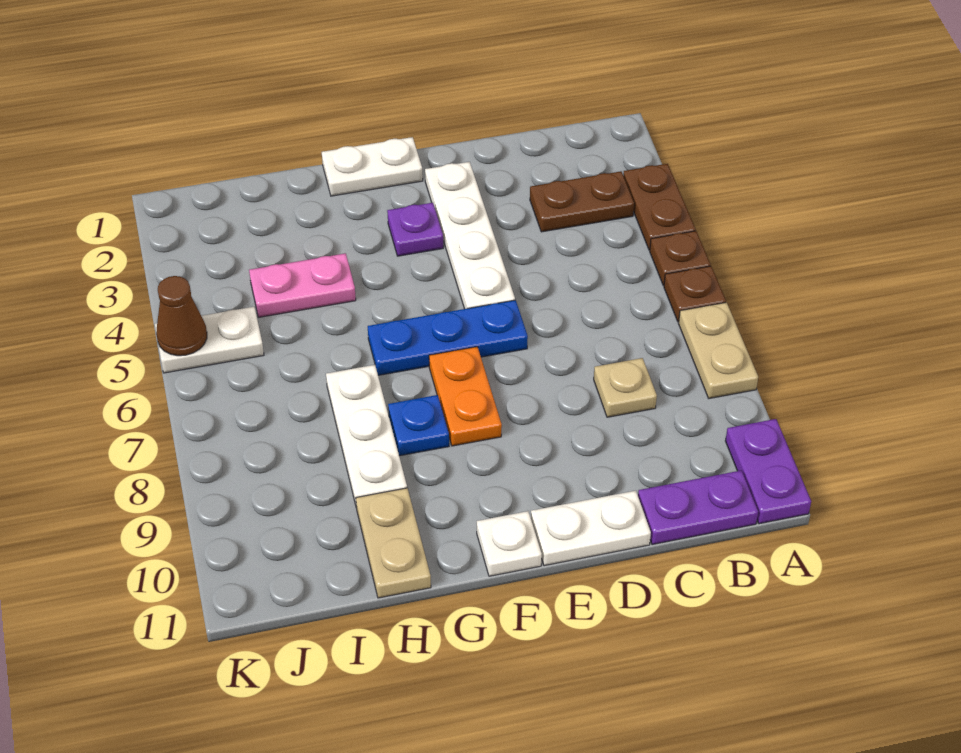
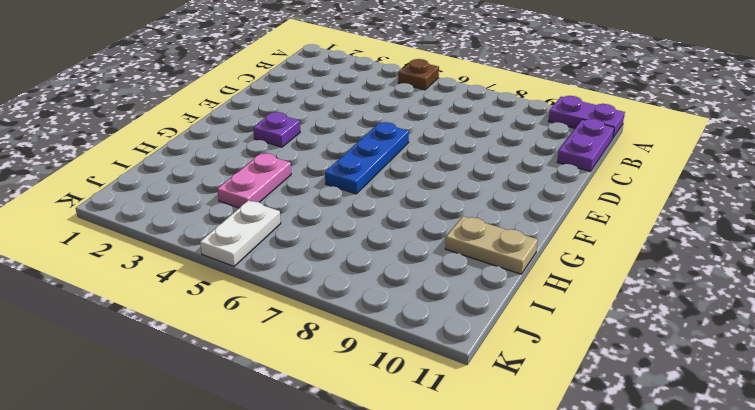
none -> brown 1x2 plate [623,164,696,250]
none -> brown 1x1 plate [664,266,726,322]
none -> tan 1x2 plate [679,302,758,398]

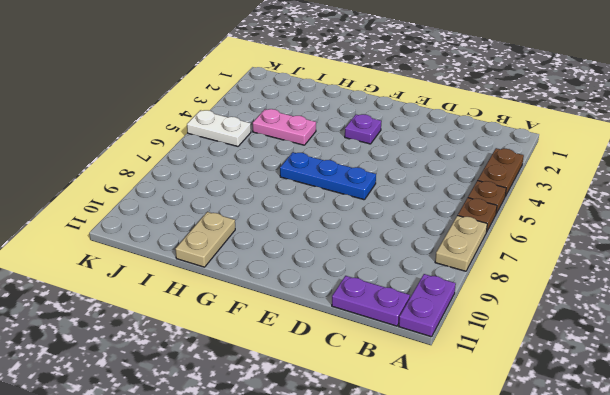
none -> brown 1x2 plate [530,171,634,232]
none -> tan 1x1 plate [594,358,657,417]
none -> white 1x2 plate [531,491,651,566]

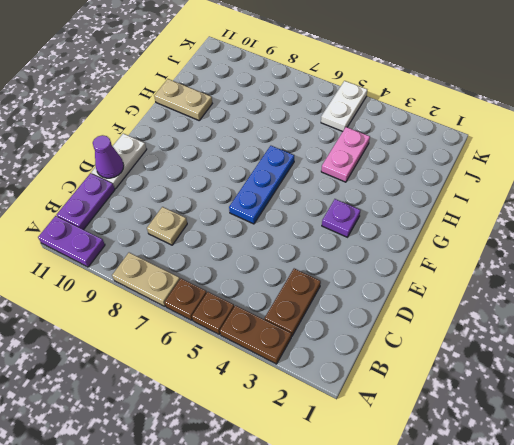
purple 1x1 cone [93,135,124,178] -> none
none -> white 1x4 plate [425,162,515,309]
none -> white 1x2 plate [322,137,423,196]
none -> orange 1x2 plate [429,347,502,446]

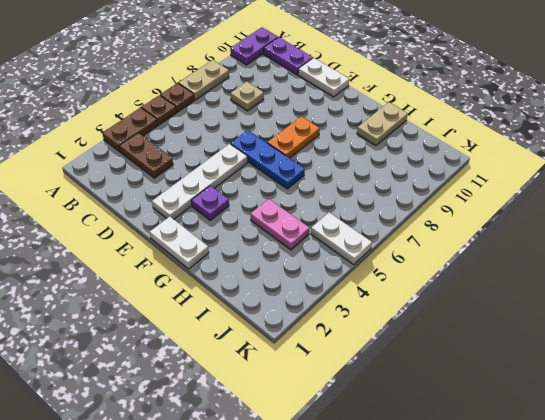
none -> white 1x1 plate [477,511,542,576]
none -> blue 1x1 plate [388,395,449,456]
none -> white 1x3 plate [326,365,407,508]

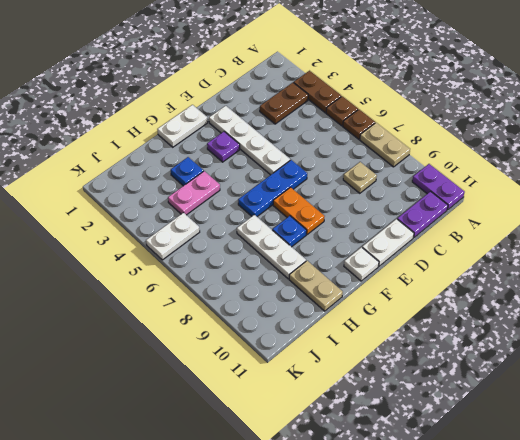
blue 1x1 plate [171,157,203,186] -> none
none -> brown 1x1 cone [156,276,207,356]

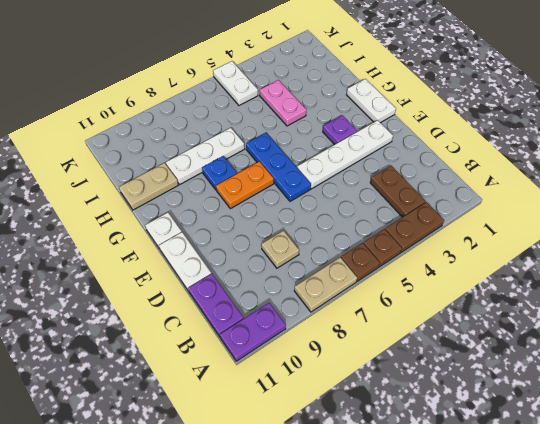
none -> brown 1x1 cone [156,276,207,356]

